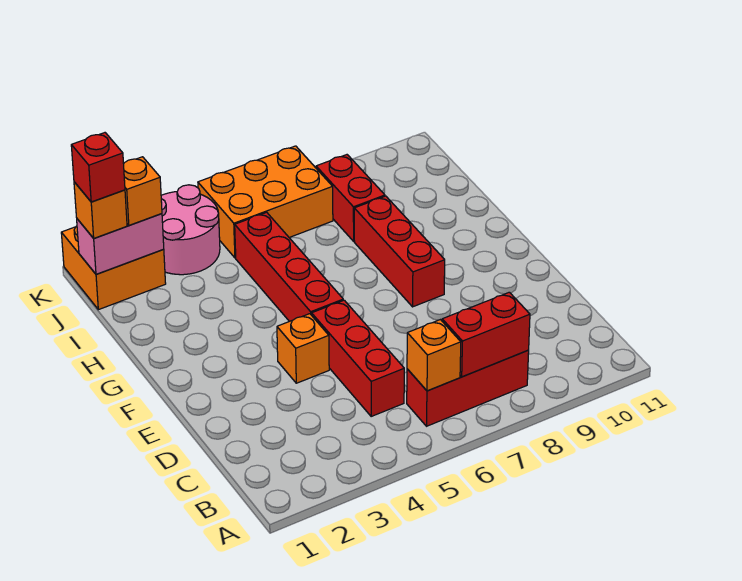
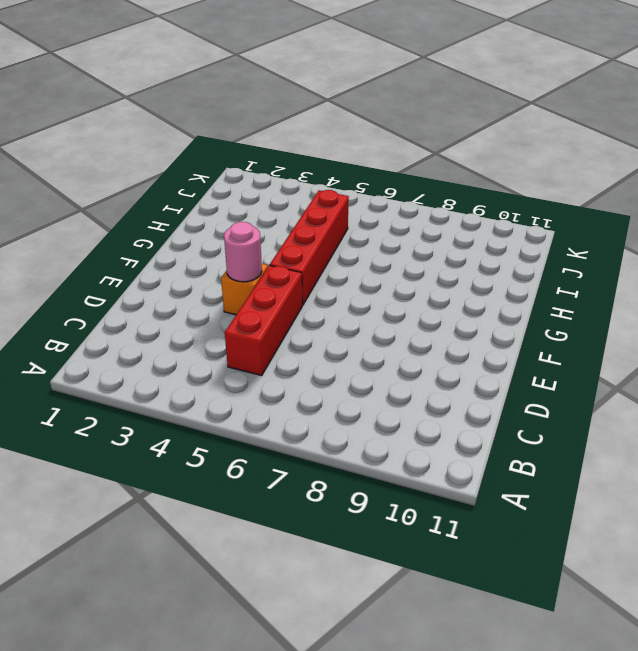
pink 1x1 round brick [224,222,262,282] -> none
none -> red 1x3 brick [407,350,529,426]
none -> red 1x3 brick [354,196,445,307]
none -> red 1x2 brick [316,155,385,241]

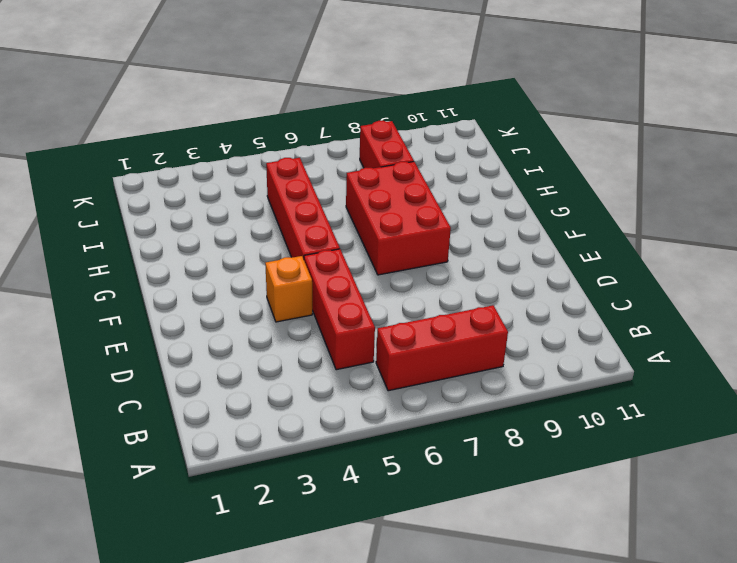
red 2x3 brick [346,162,451,275] -> red 1x3 brick [354,196,445,307]
none -> orange 2x2 brick [61,226,166,310]
none -> pink 2x2 round brick [161,185,220,275]
none -> orange 2x3 brick [198,146,333,258]

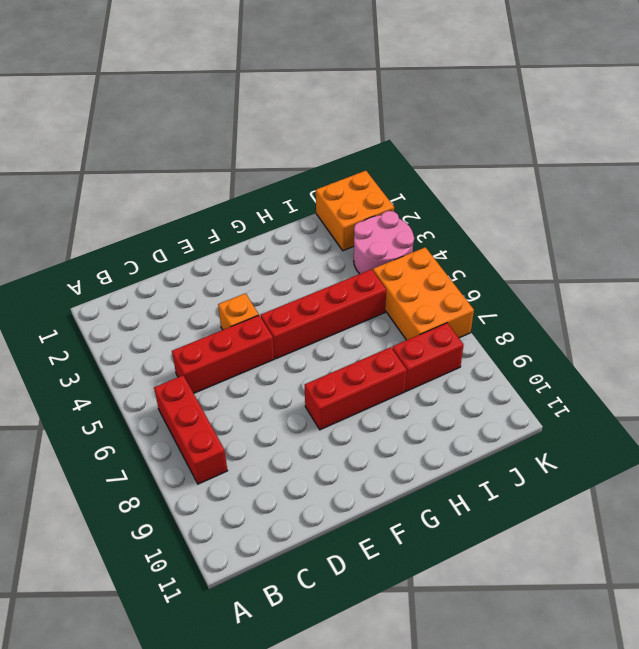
none -> orange 1x1 brick [407,320,461,391]
none -> red 1x2 brick [442,292,530,377]
none -> pink 1x2 brick [77,214,164,274]

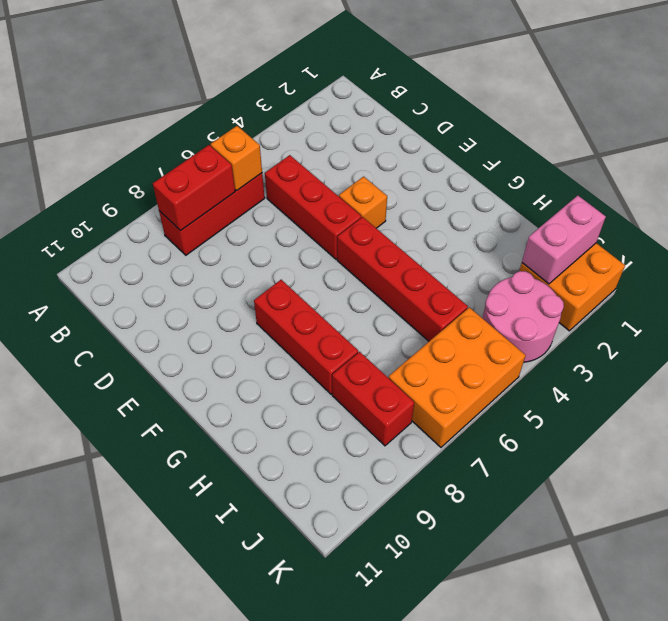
none -> orange 1x1 brick [74,182,127,238]
none -> orange 1x1 brick [124,157,162,225]
none -> red 1x1 brick [71,133,125,202]

